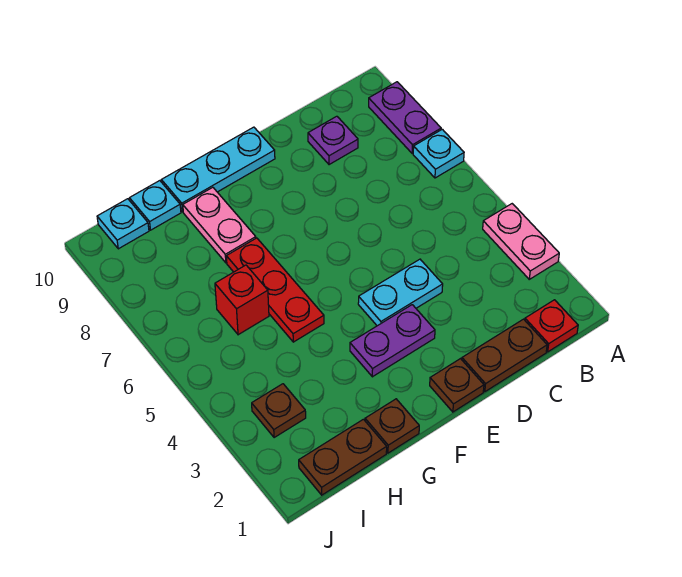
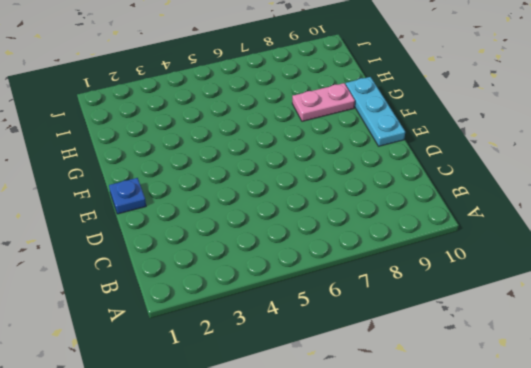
blue 1x1 plate [109,178,146,214] -> brown 1x1 plate [430,359,484,412]
none -> pink 1x2 plate [483,204,559,279]
none -> cyan 1x1 plate [413,129,464,178]
none -> purple 1x2 plate [369,82,441,153]

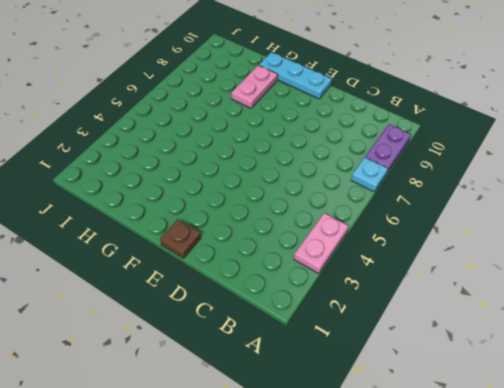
none -> red 1x1 plate [525,300,578,352]
none -> brown 1x2 plate [462,319,547,392]
none -> purple 1x1 plate [308,116,358,165]

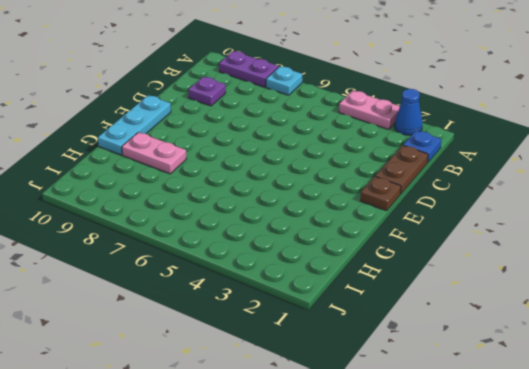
blue 1x1 cone [395,89,422,135] -> none
blue 1x1 plate [403,131,441,162] -> red 1x1 plate [525,300,578,352]
none -> cyan 1x2 plate [358,259,443,326]
none -> purple 1x2 plate [350,305,435,377]
none -> brown 1x1 plate [365,399,419,453]

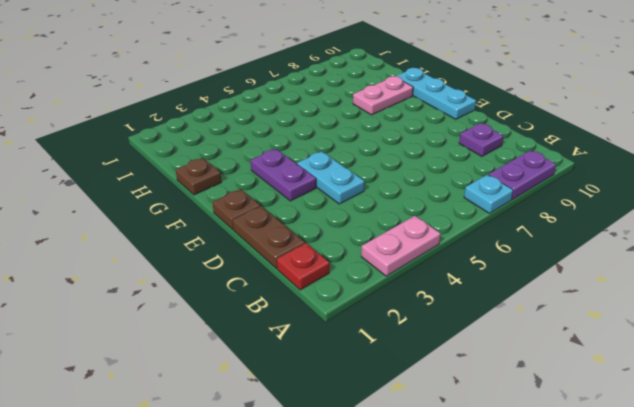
none -> red 1x3 plate [226,238,324,342]
none -> brown 1x2 plate [299,419,387,495]
none -> red 1x1 brick [215,265,269,335]

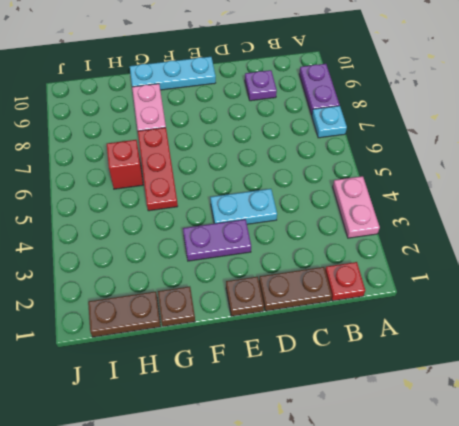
none -> cyan 1x1 plate [129,181,181,230]
none -> brown 1x1 plate [252,384,306,438]
none -> cyan 1x1 plate [97,199,149,249]

